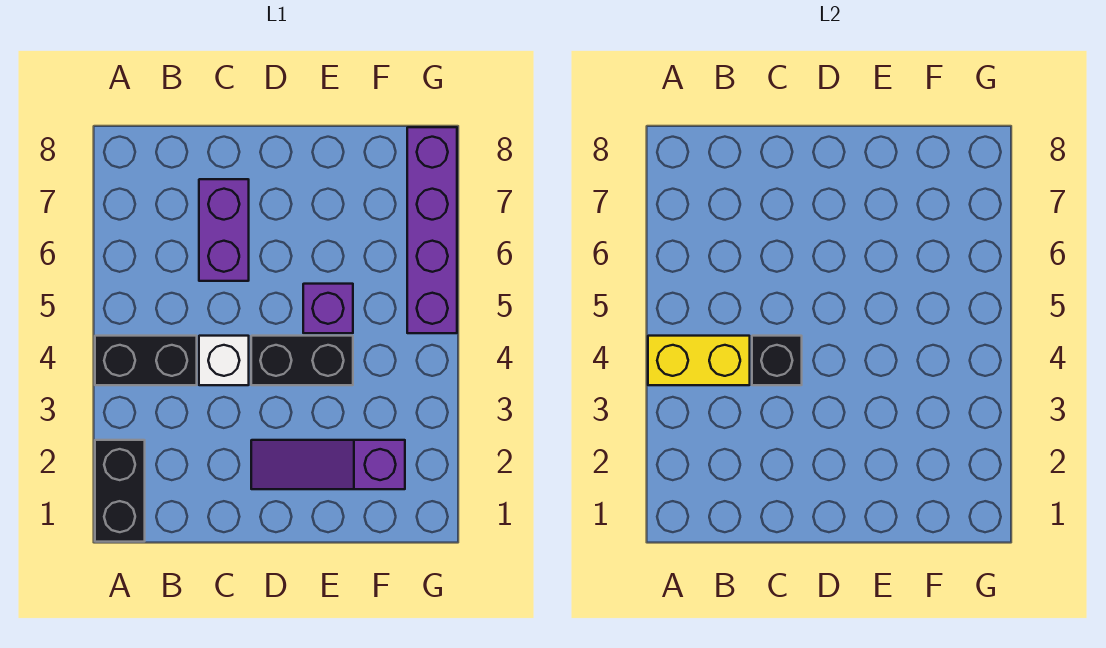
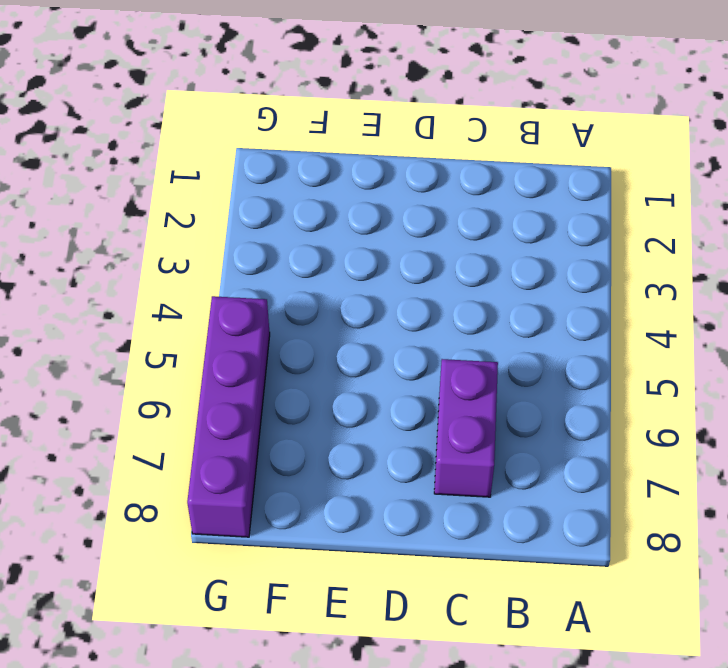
none -> black 1x2 brick [95,440,145,542]
none -> black 1x2 brick [95,336,197,385]

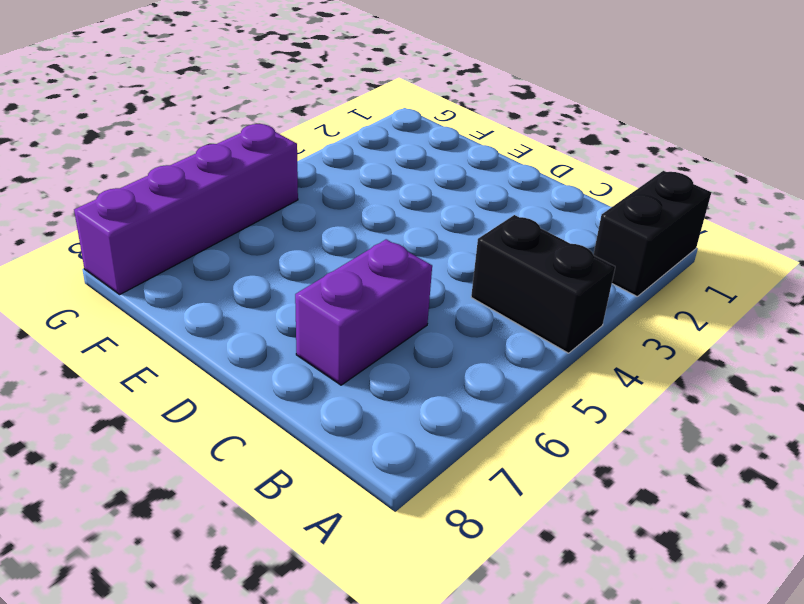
none -> white 1x1 brick [199,336,249,385]
none -> purple 1x3 slope [251,440,405,489]

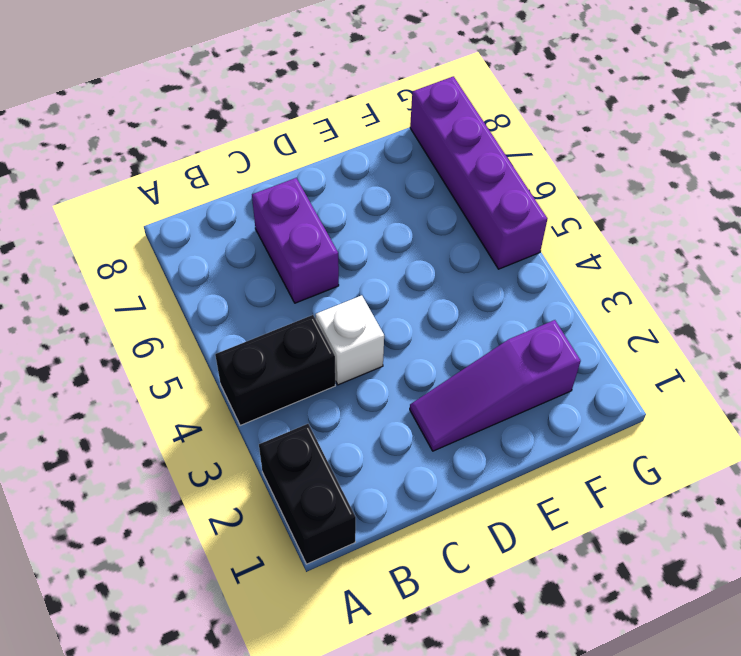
none -> black 1x2 brick [251,336,353,385]
none -> purple 1x1 brick [303,284,353,333]

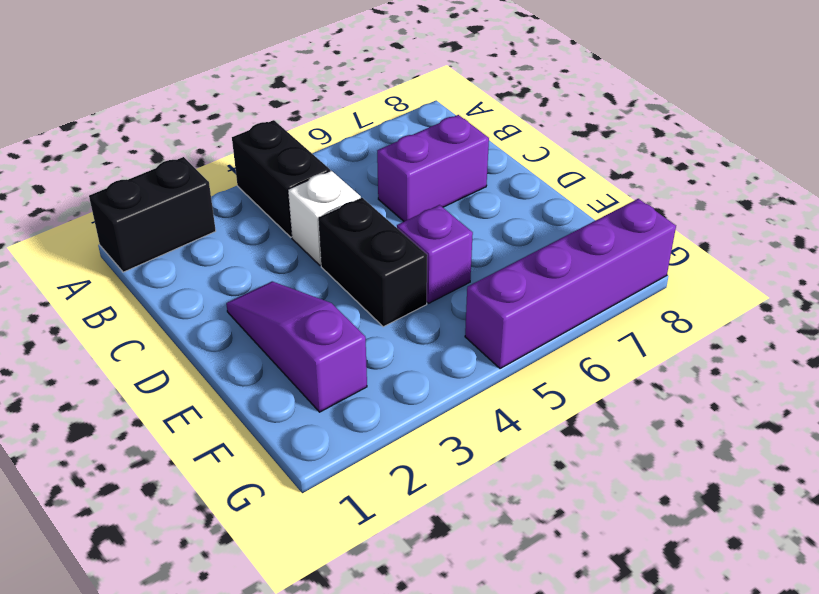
none -> yellow 1x2 brick [648,336,750,385]
none -> black 1x1 brick [752,336,802,385]

